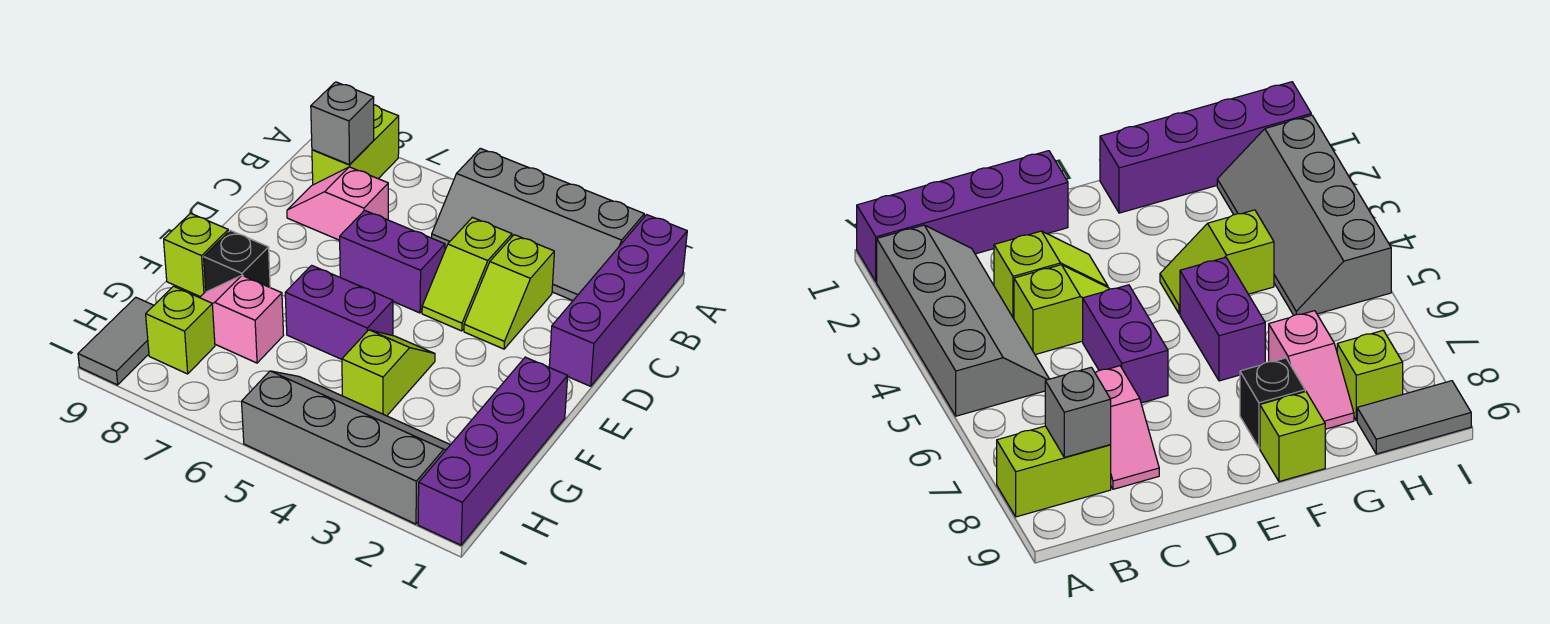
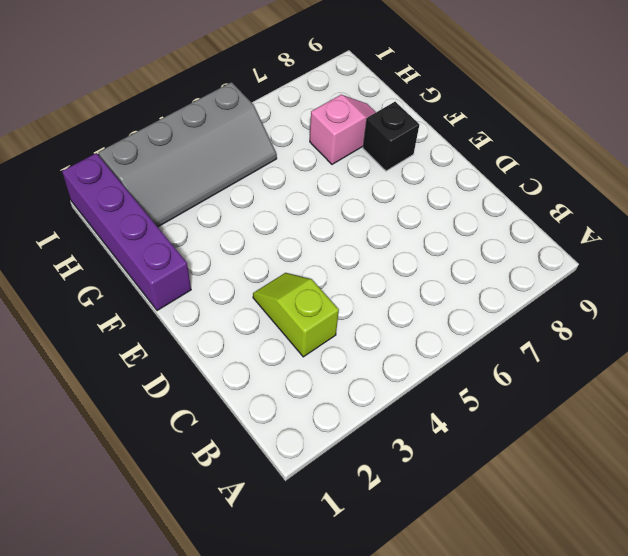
none -> purple 1x4 brick [549,215,687,386]
none -> grey 2x4 slope [432,148,644,301]
none -> lime 1x2 brick [312,105,399,185]

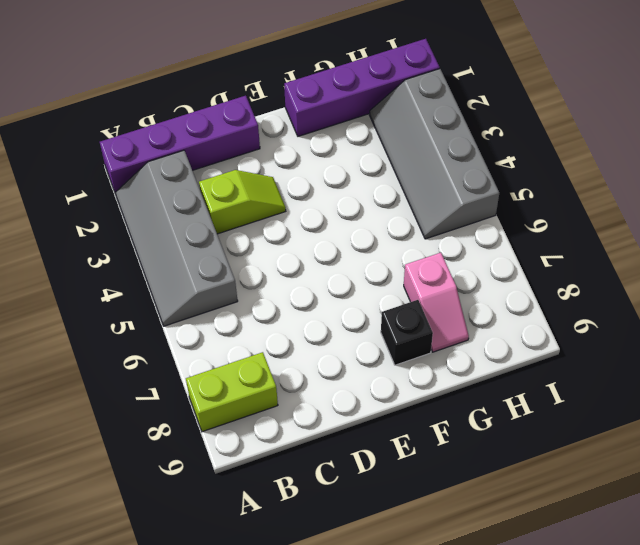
grey 2x4 slope [115,150,238,326] -> grey 2x4 slope turned to [432,148,644,301]
none -> lime 1x2 slope [422,217,512,331]
none -> pink 1x2 slope [287,167,388,240]
none -> purple 1x2 brick [340,210,445,313]

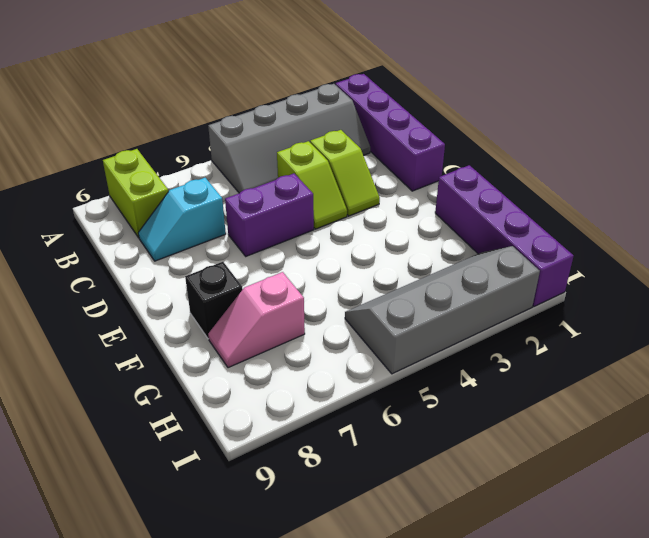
cyan 1x2 slope [138,178,226,261] -> pink 1x2 slope [287,167,388,240]
none -> lime 1x2 slope [342,330,435,416]
none -> purple 1x2 brick [285,265,393,359]
none -> lime 1x1 brick [164,213,228,297]

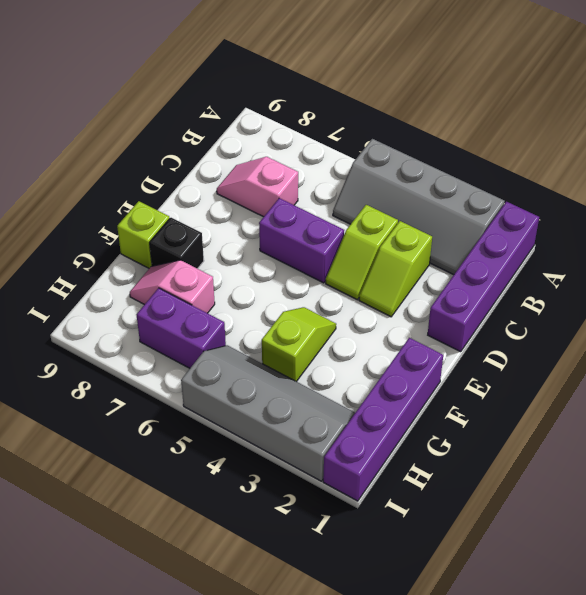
purple 1x2 brick [137,288,226,368] -> purple 1x2 brick moved to [285,265,393,359]
none -> lime 1x2 brick [312,105,399,185]
none -> lime 1x1 brick [146,286,215,374]
none -> grey 1x2 tile [78,297,154,385]

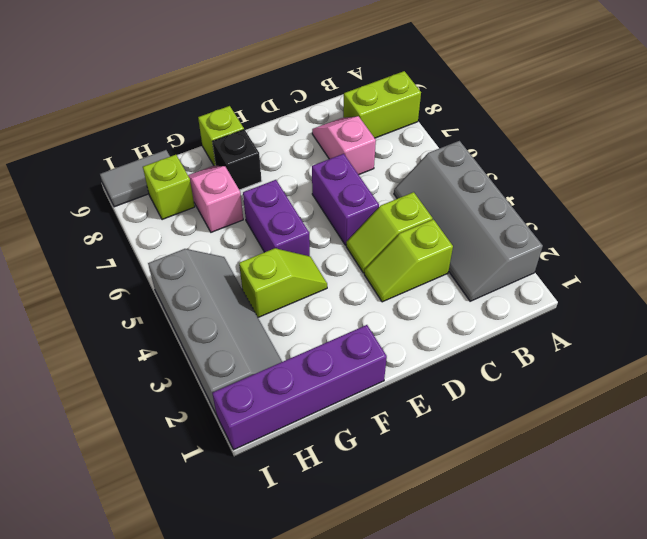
none -> purple 1x4 brick [549,215,687,386]
none -> grey 1x1 brick [311,82,374,165]

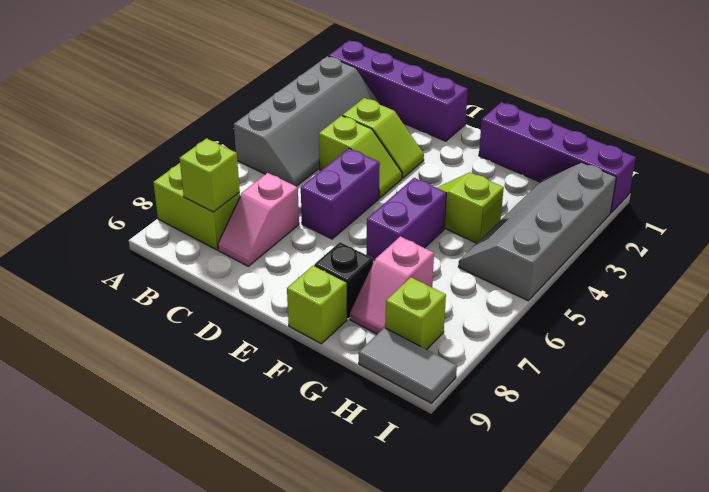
lime 1x1 brick [180,138,240,212] -> grey 1x1 brick [311,82,374,165]

